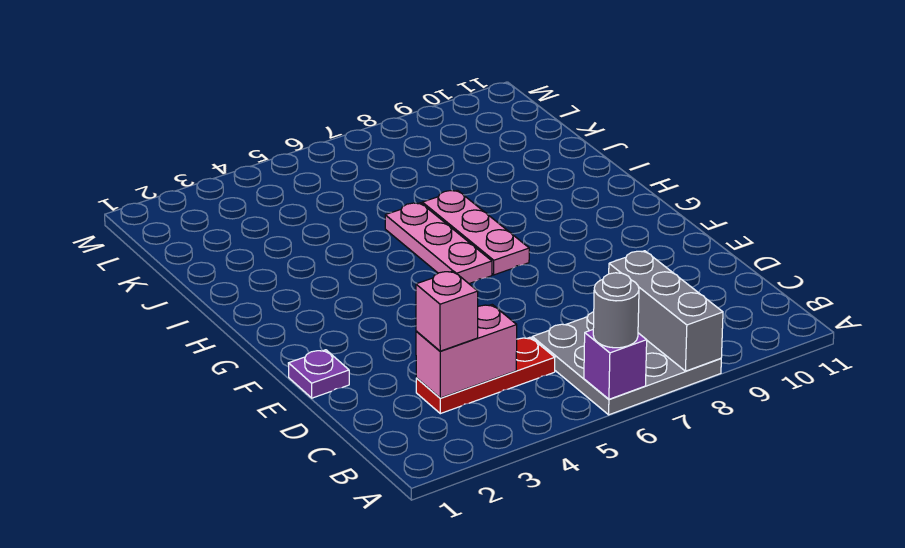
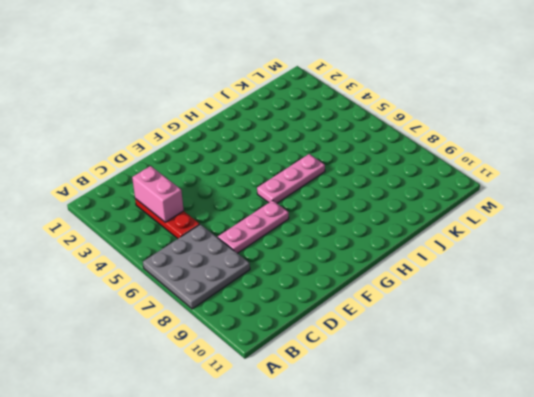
pink 1x3 plate [218,200,289,253] -> pink 1x3 plate moved to [422,190,529,275]
none -> purple 1x1 plate [288,350,349,398]
none -> purple 1x1 brick [584,330,647,399]

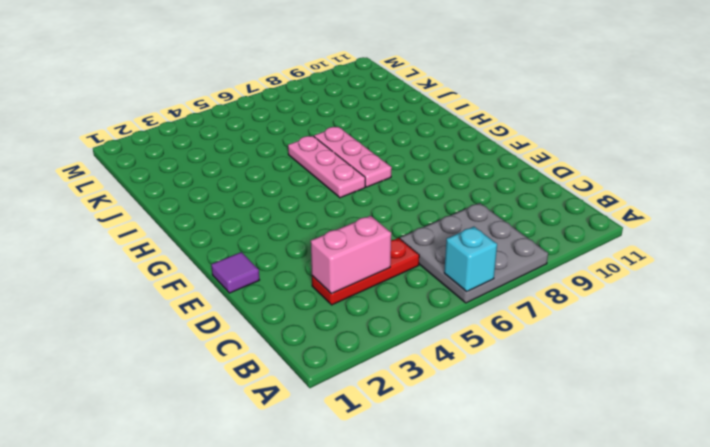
cyan 1x1 brick [444,227,497,292] -> purple 1x1 brick [584,330,647,399]
purple 1x1 tile [211,252,259,293] -> purple 1x1 plate [288,350,349,398]
none -> grey 1x3 brick [609,251,723,371]
none -> grey 1x1 round brick [593,273,639,348]

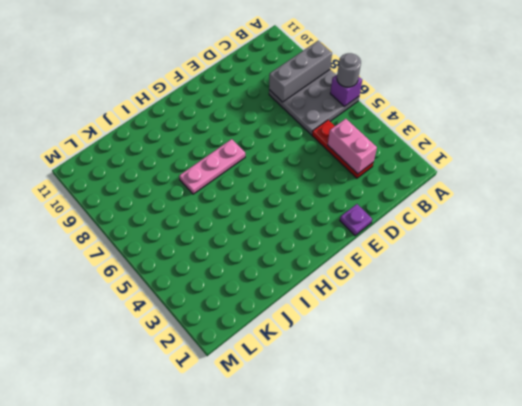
none -> pink 1x3 plate [385,203,492,284]
none -> pink 1x1 brick [416,271,478,351]

